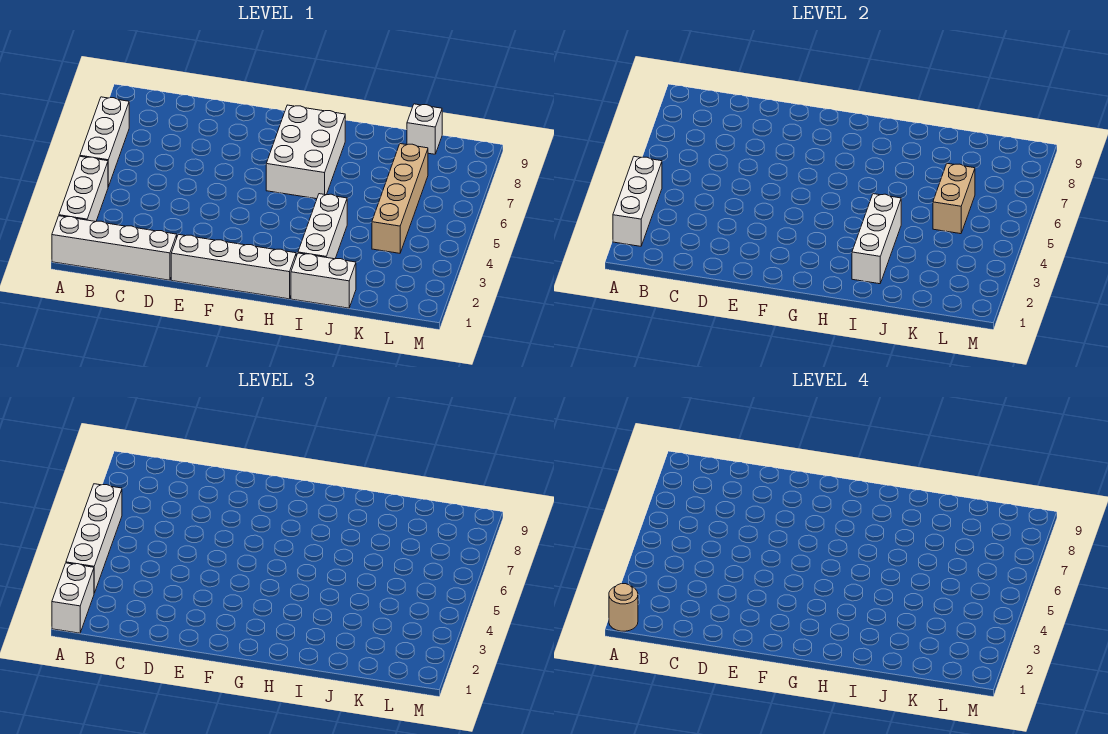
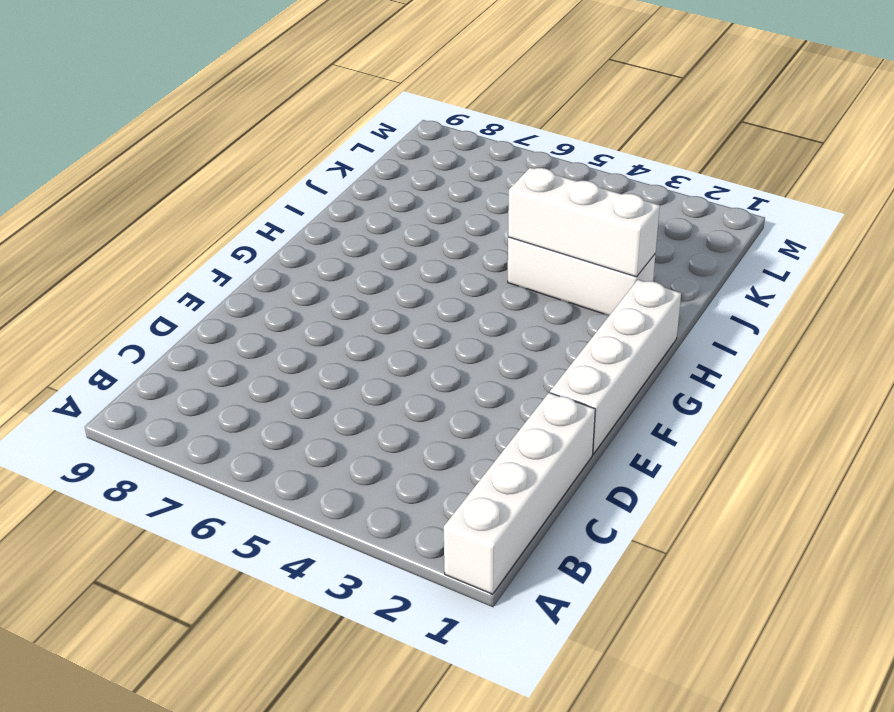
none -> white 1x3 brick [59,156,108,222]
none -> white 1x3 brick [80,97,129,187]
none -> white 2x3 brick [266,105,345,199]

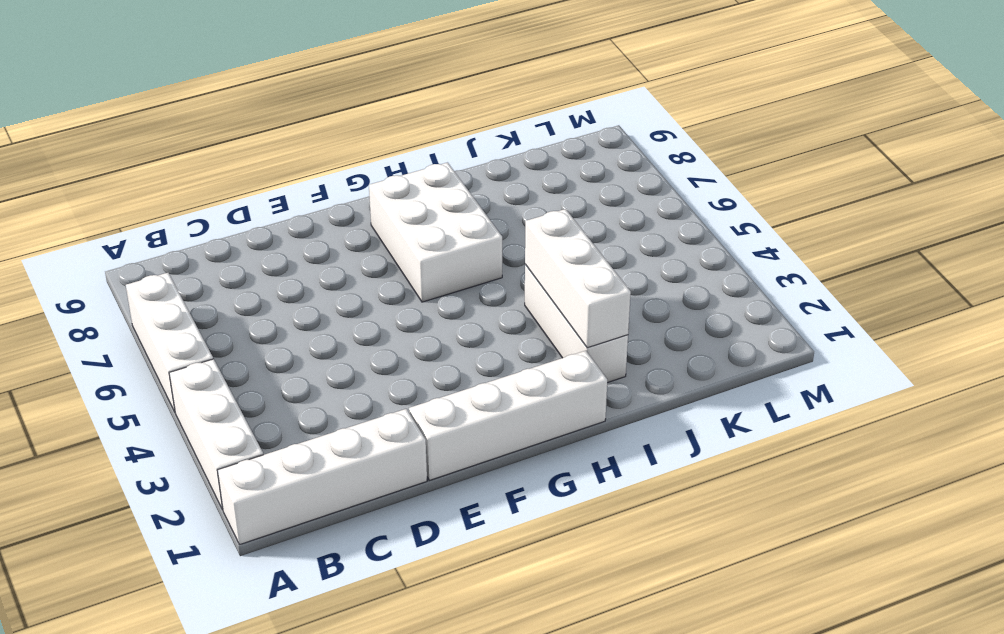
none -> white 1x2 brick [291,253,356,308]
none -> tan 1x4 brick [372,144,428,253]
none -> white 1x1 brick [407,104,442,154]

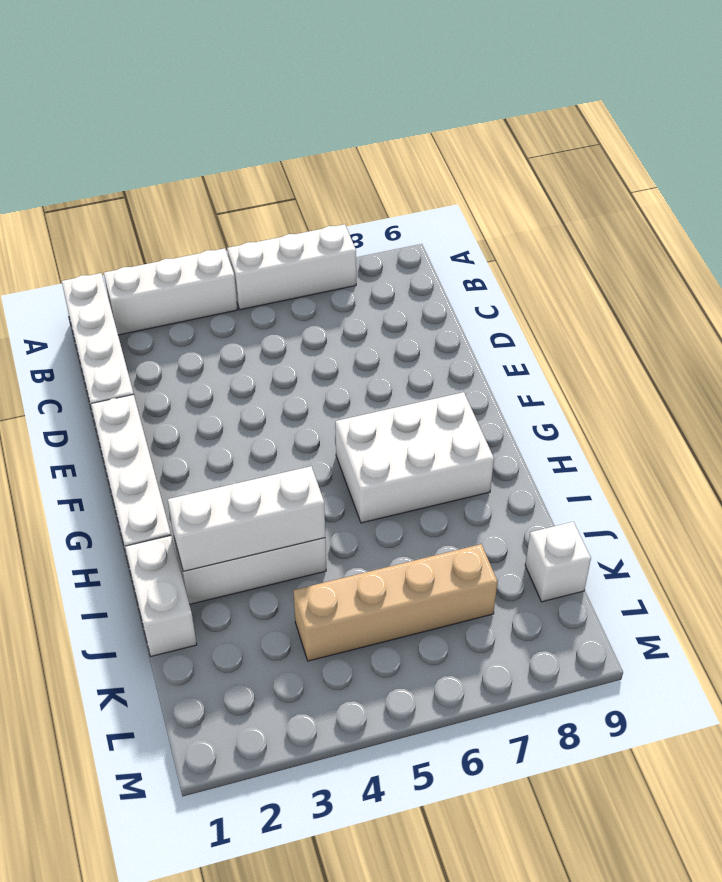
none -> white 1x3 brick [613,156,662,246]
none -> tan 1x2 brick [933,163,975,234]
none -> white 1x2 brick [52,563,94,633]

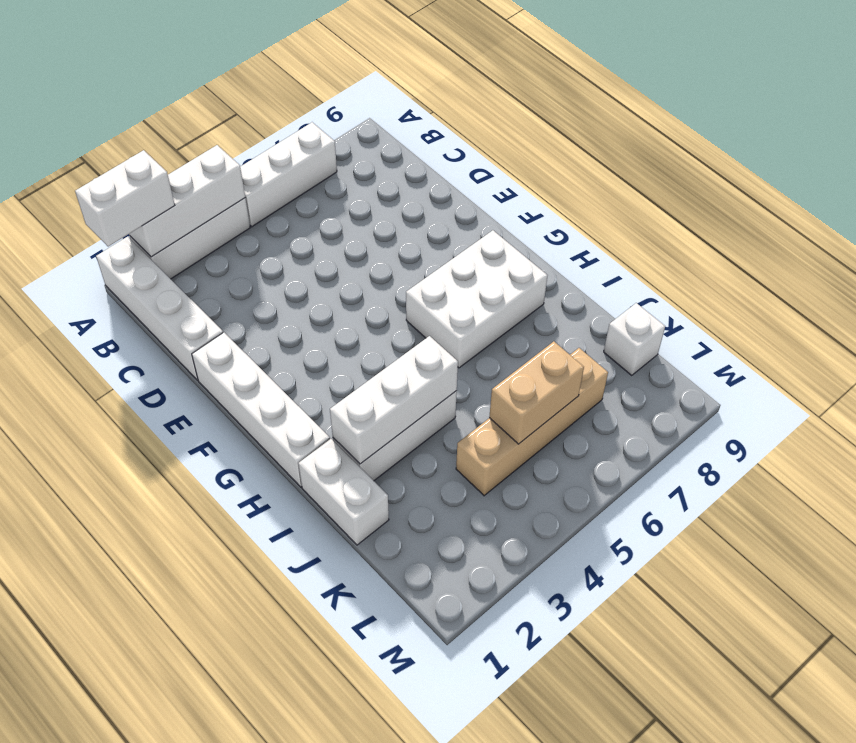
none -> white 1x4 brick [66,484,122,593]
none -> tan 1x1 round brick [609,584,638,631]

